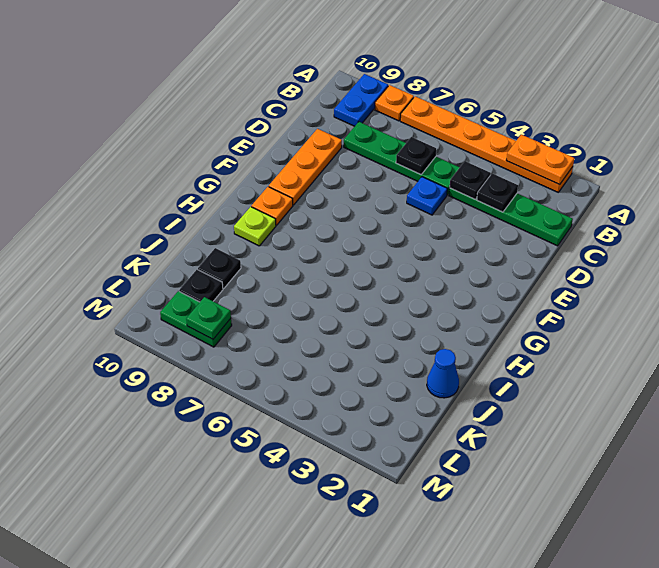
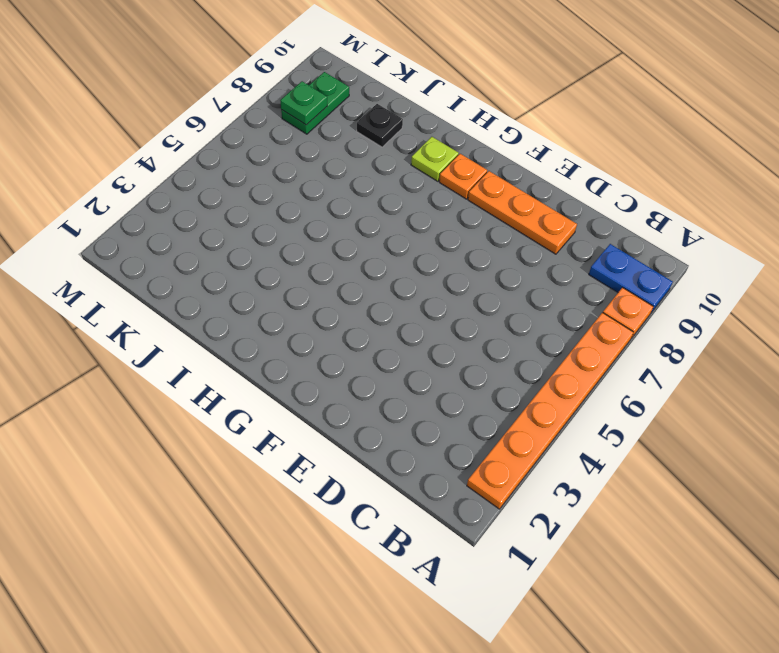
none -> green 1x4 plate [449,188,573,246]
none -> green 1x4 plate [344,122,460,195]
none -> blue 1x1 plate [407,177,447,215]

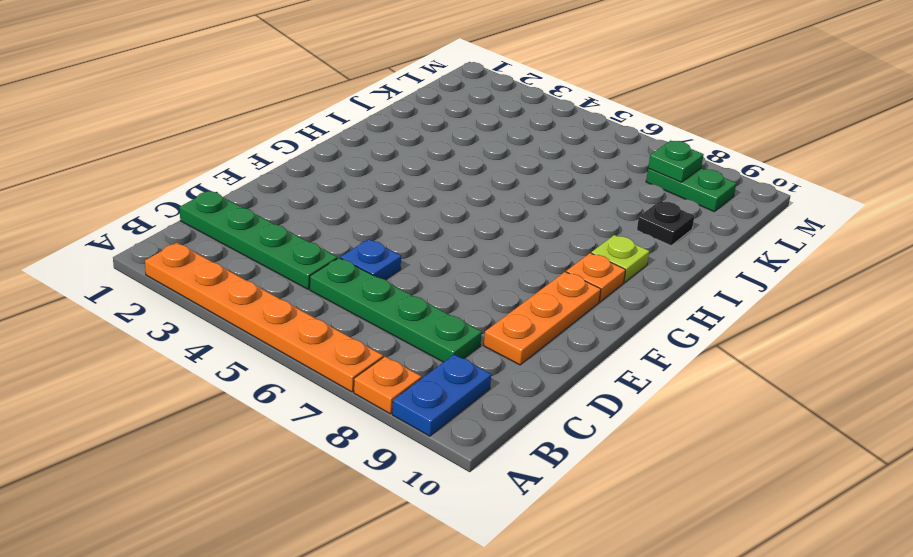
none -> blue 1x1 cone [427,349,459,398]
none -> black 1x1 plate [179,270,223,302]
none -> orange 1x2 plate [506,135,574,185]

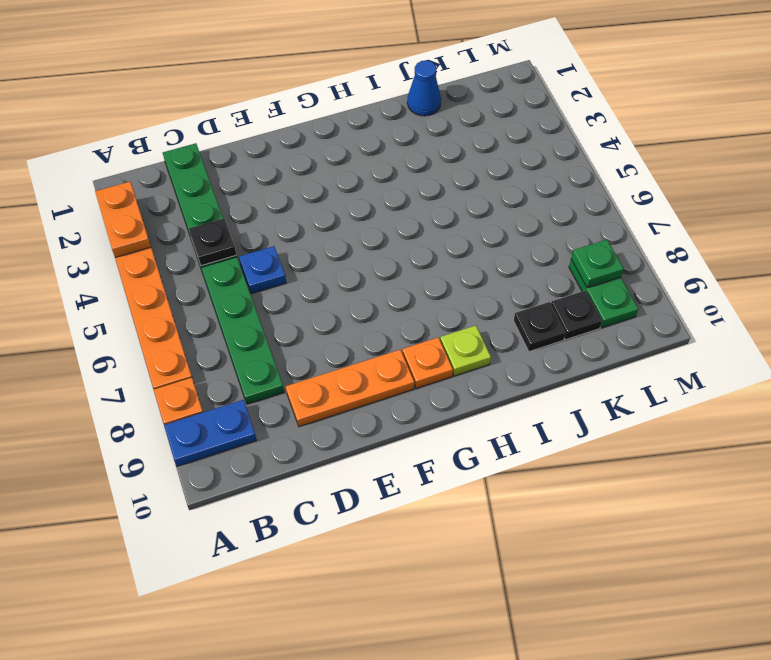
none -> black 1x1 plate [477,173,518,212]
none -> black 1x1 plate [396,137,436,175]

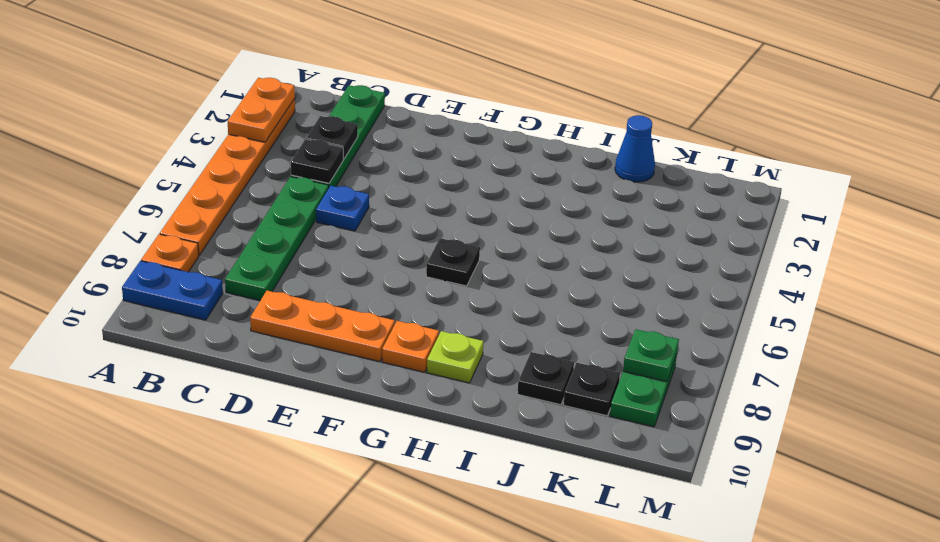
black 1x1 plate [426,238,480,286] -> black 1x1 plate moved to [396,137,436,175]

